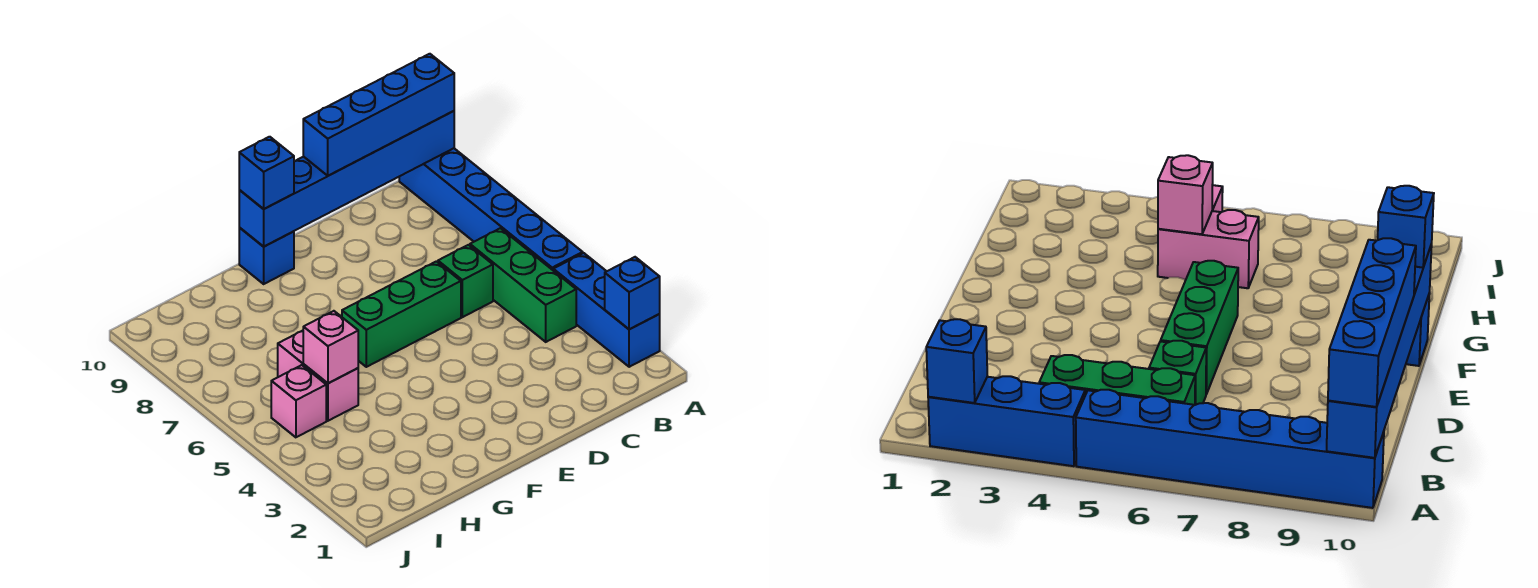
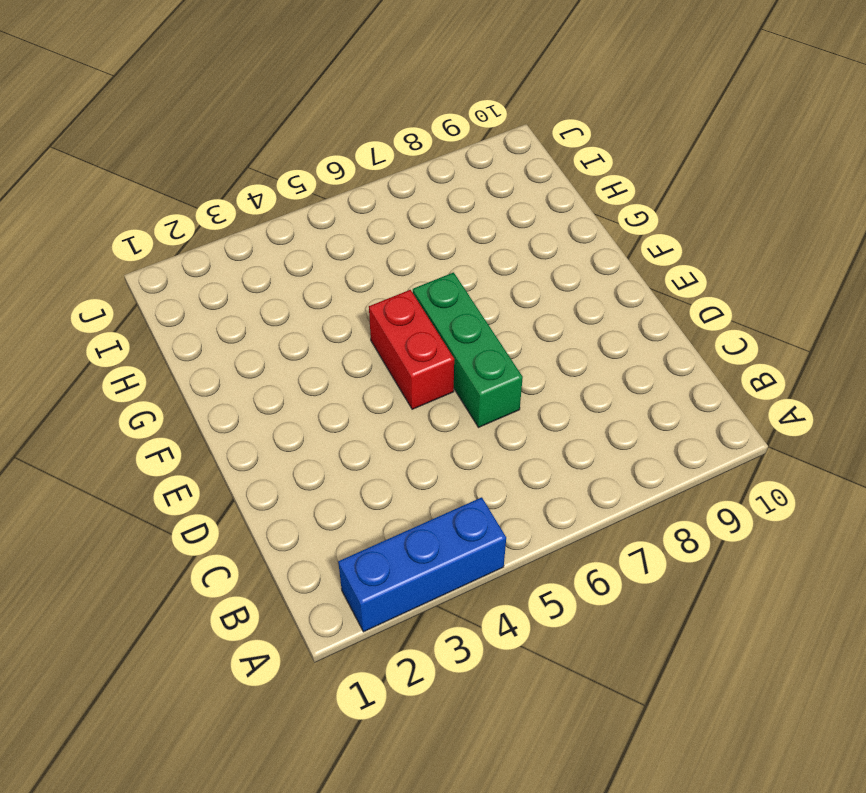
red 1x2 brick [369,290,454,409] -> none
none -> blue 1x6 brick [399,148,583,270]
none -> green 1x3 brick [470,228,576,342]
none -> green 1x1 brick [438,245,493,317]

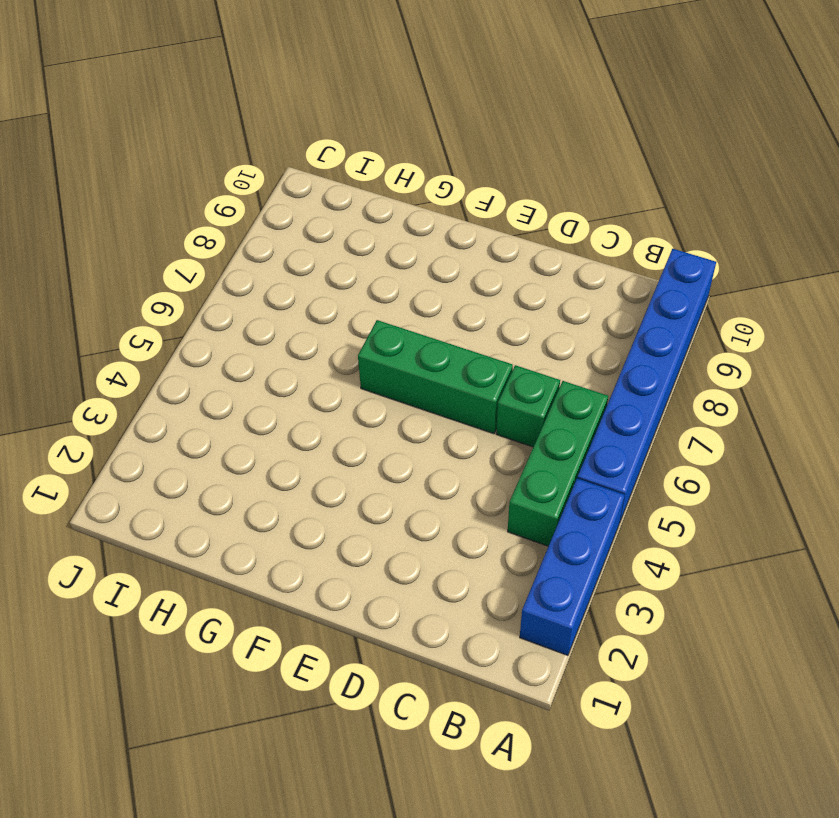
none -> blue 1x1 brick [239,228,294,284]
none -> pink 1x2 brick [278,331,358,421]
none -> pink 1x1 brick [271,365,326,437]

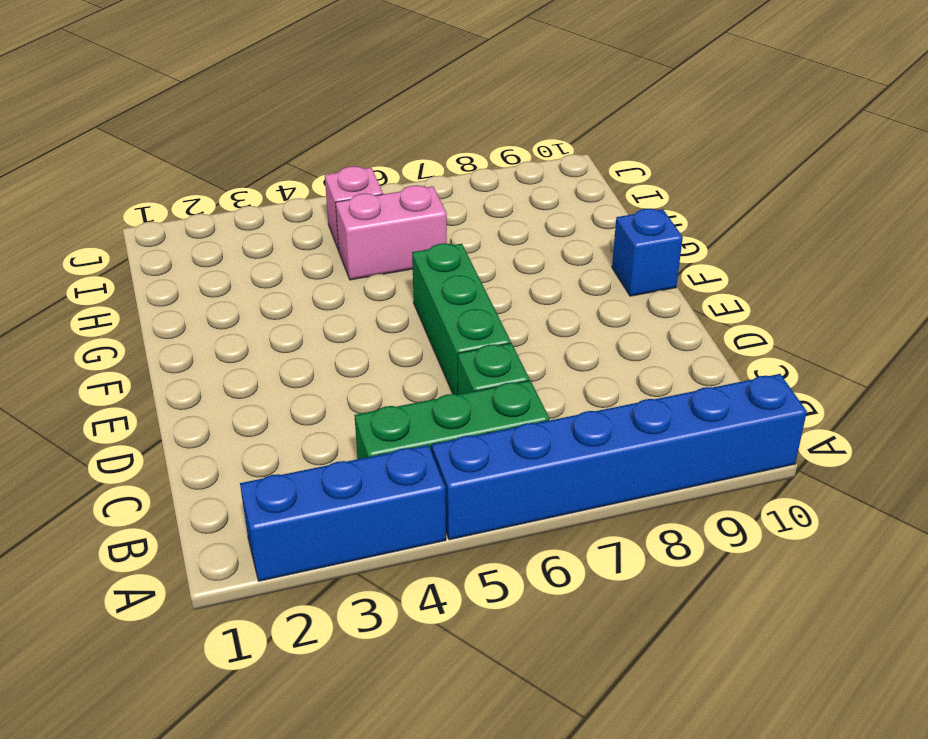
none -> blue 1x1 brick [605,257,660,329]
none -> blue 1x6 brick [239,111,454,247]
none -> pink 1x1 brick [303,311,358,383]

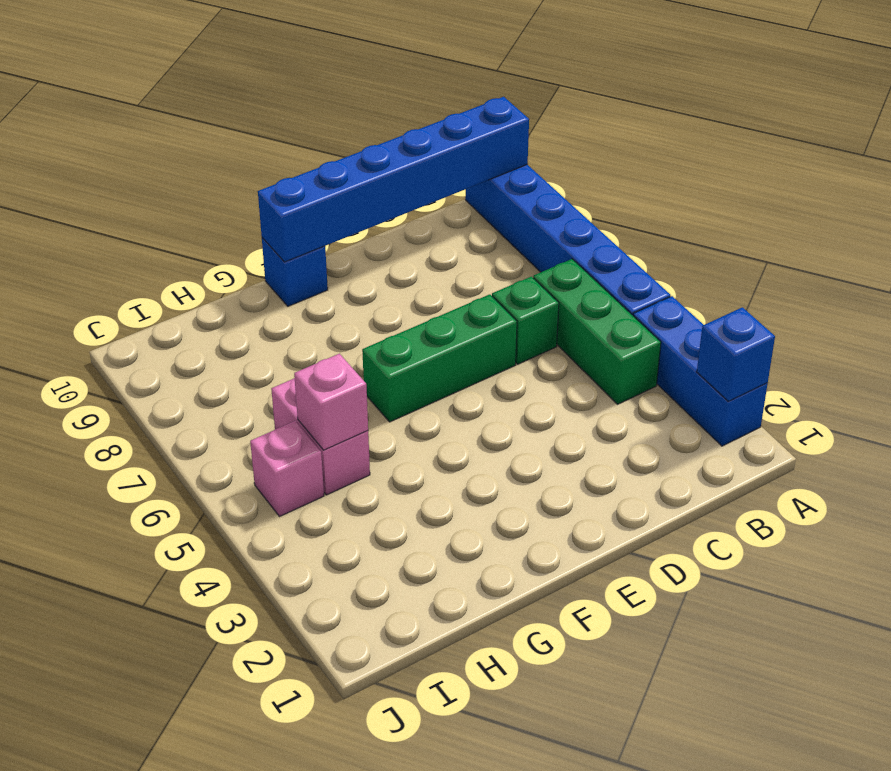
none -> blue 1x4 brick [303,54,454,176]
none -> blue 1x1 brick [239,137,294,209]

